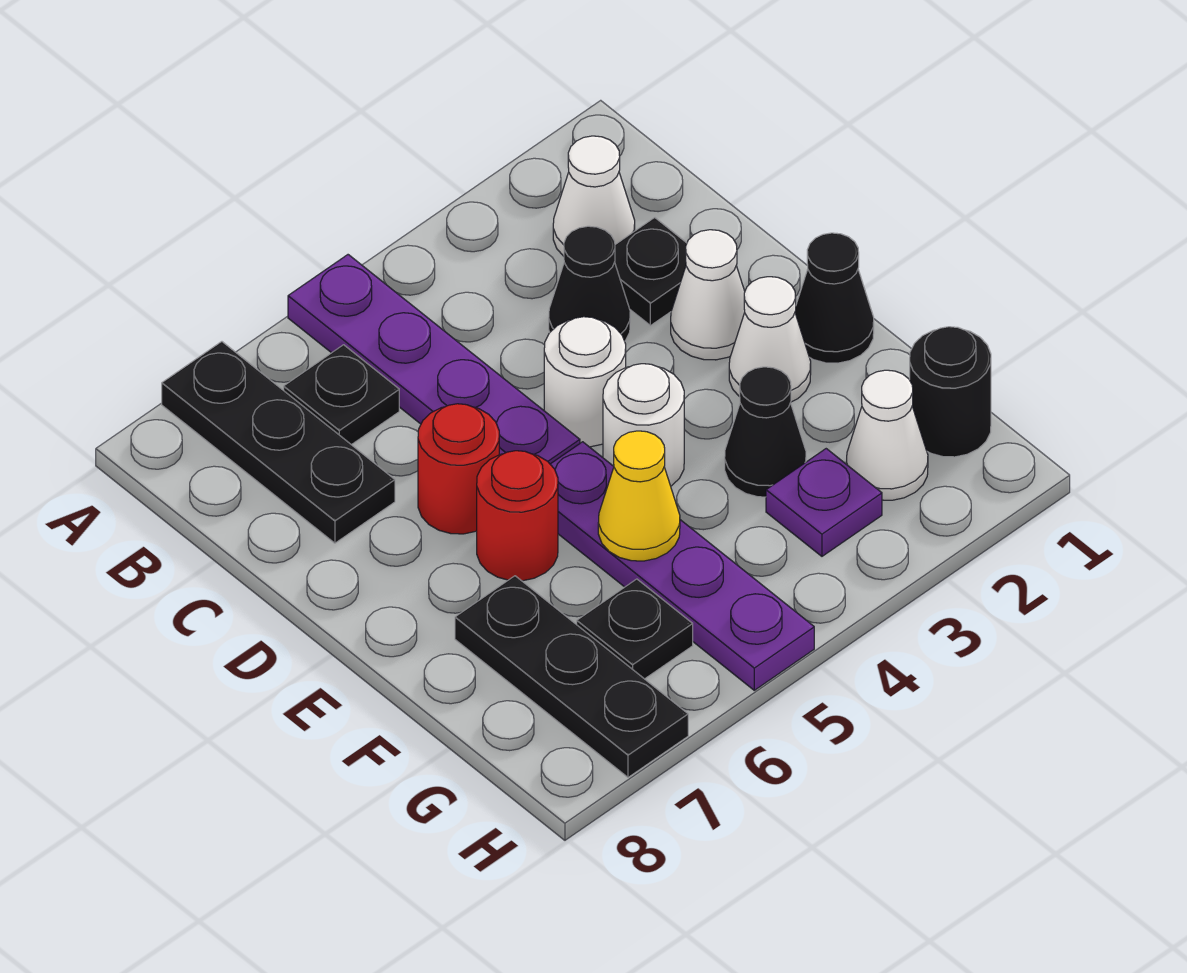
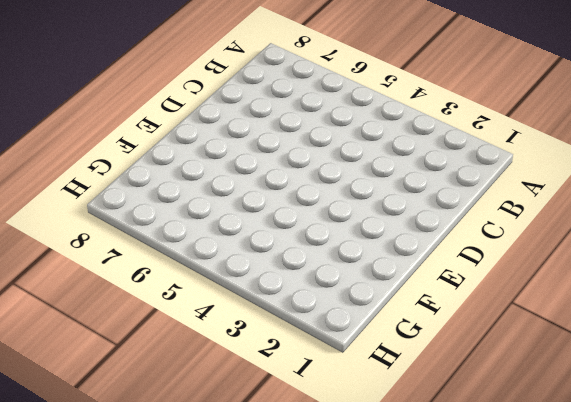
none -> purple 1x4 plate [288,255,580,464]
none -> black 1x3 plate [162,342,395,543]
none -> white 1x1 cone [553,136,635,256]

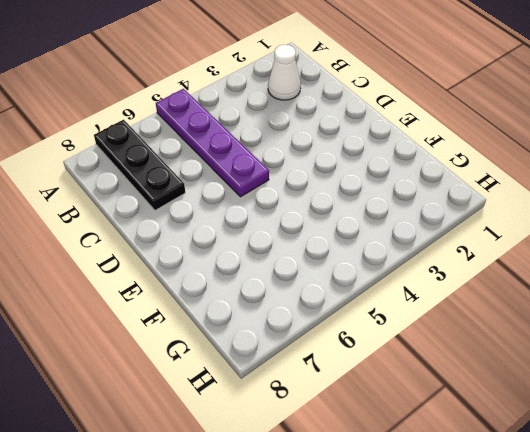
none -> black 1x1 plate [284,345,399,445]
none -> black 1x1 plate [615,218,687,326]
none -> black 1x1 cone [549,226,630,341]

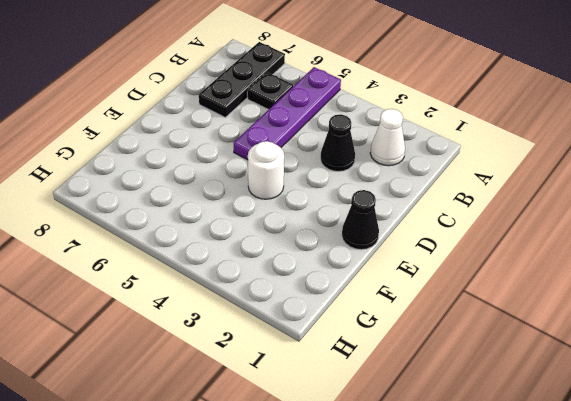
none -> black 1x1 plate [615,218,687,326]
none -> white 1x1 cone [671,230,745,360]
none -> white 1x1 round brick [544,317,626,447]

